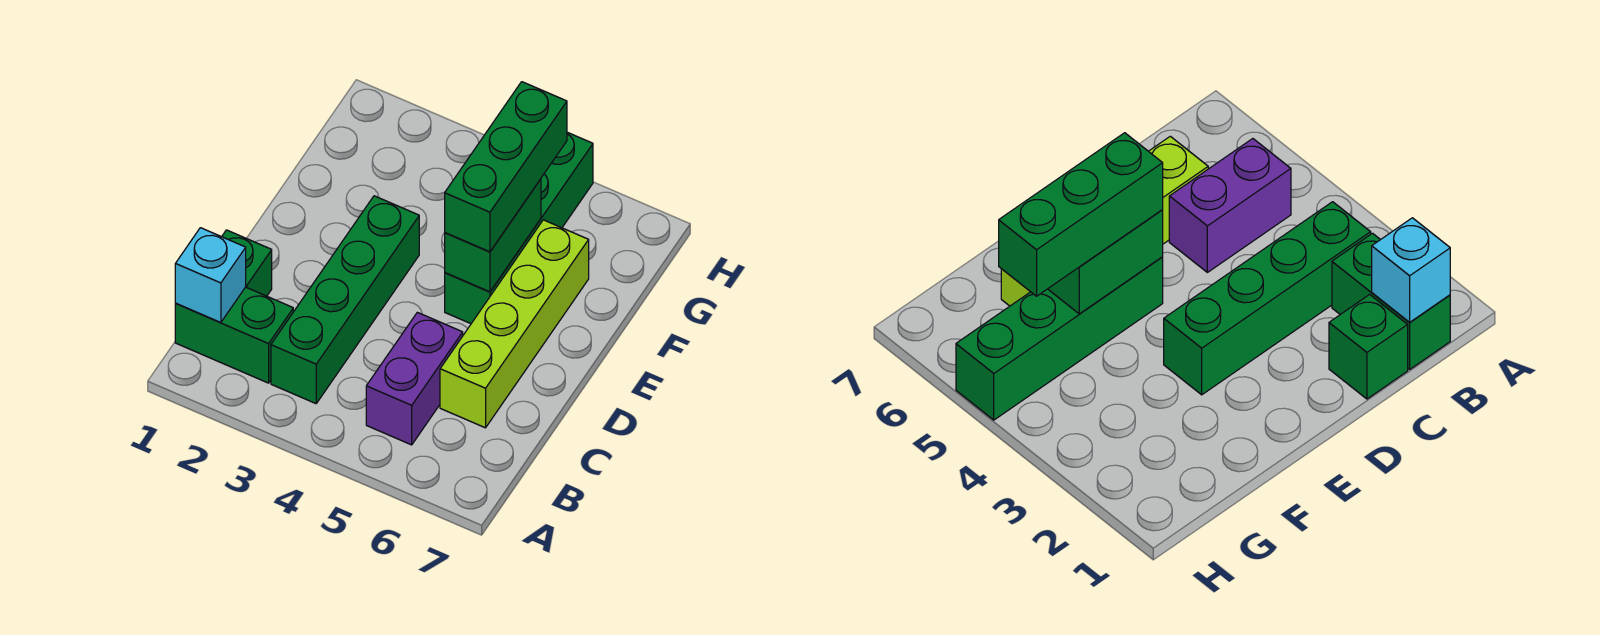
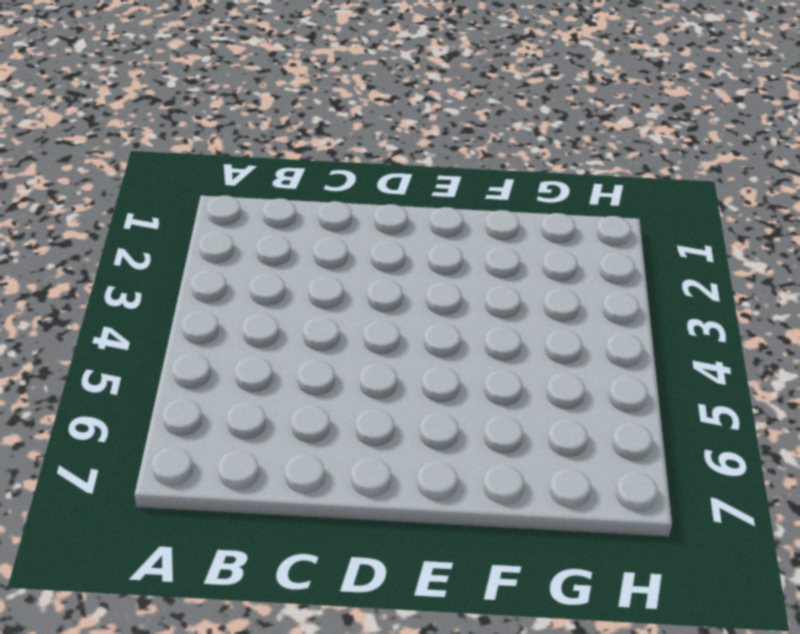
none -> green 1x2 brick [175,287,293,383]
none -> green 1x4 brick [271,196,419,404]

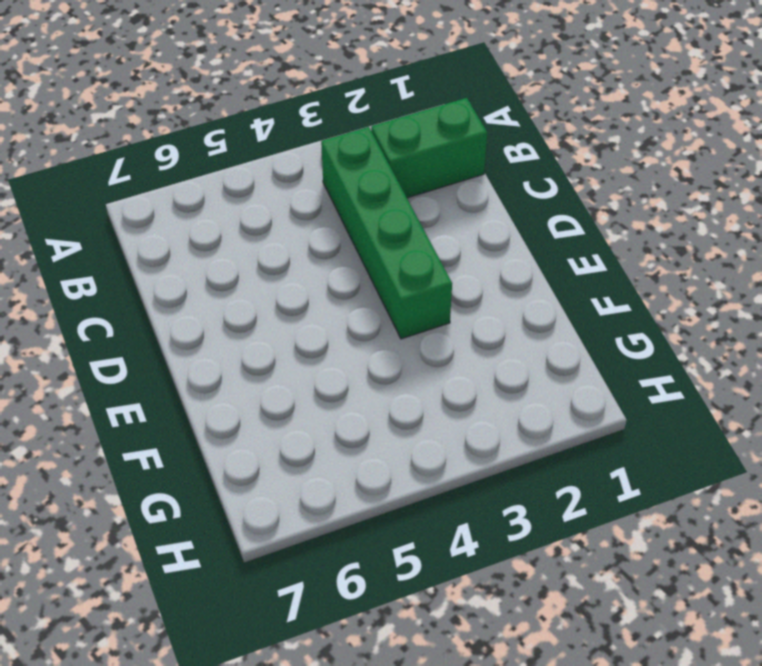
none -> purple 1x2 brick [366,312,463,445]
none -> green 1x1 brick [222,230,272,296]

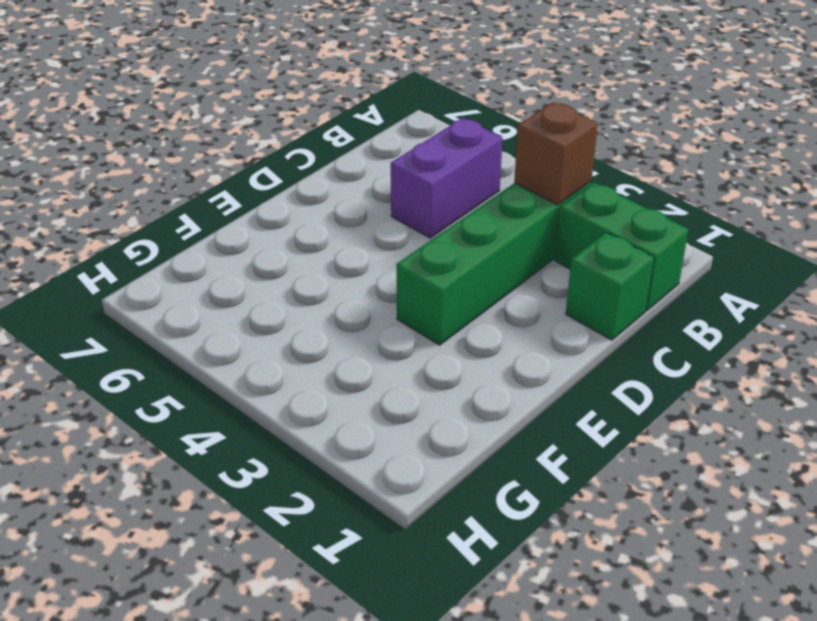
brown 1x1 brick [514,102,598,205] -> none
none -> lime 1x4 brick [440,220,589,428]
none -> green 1x4 brick [445,132,593,324]

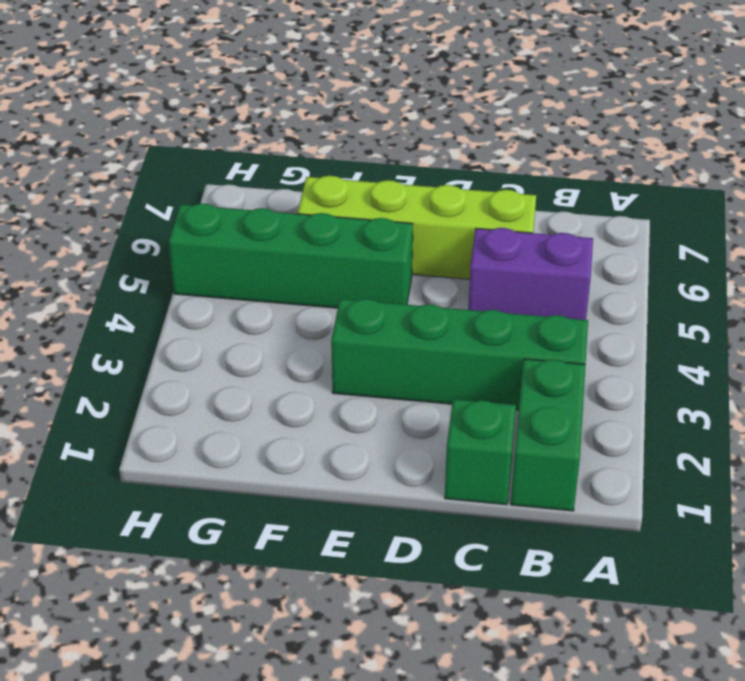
none -> cyan 1x1 brick [175,228,246,322]
none -> green 1x2 brick [445,179,541,292]

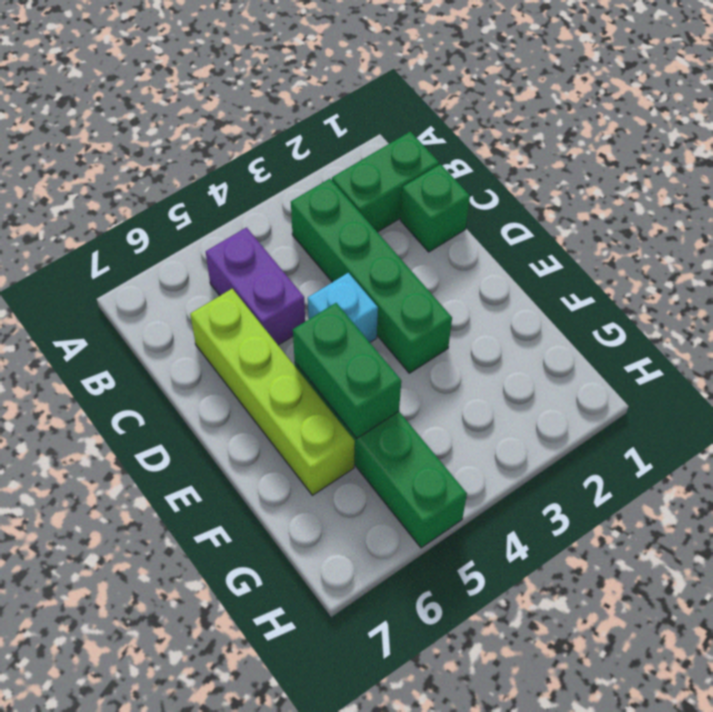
cyan 1x1 brick [308,273,378,342] -> cyan 1x1 brick moved to [175,228,246,322]
none -> green 1x3 brick [445,82,567,252]

